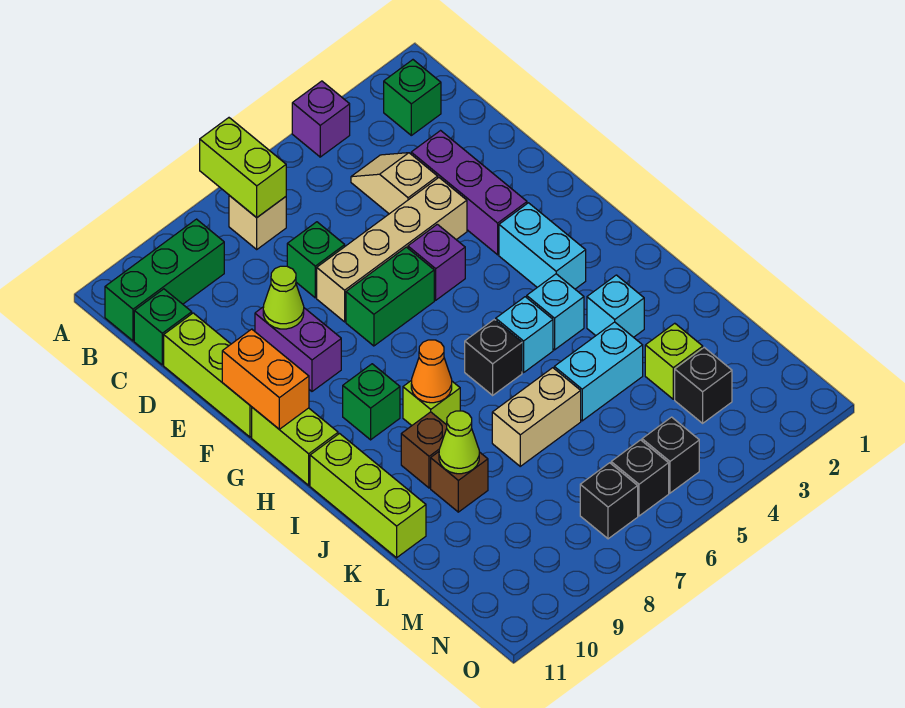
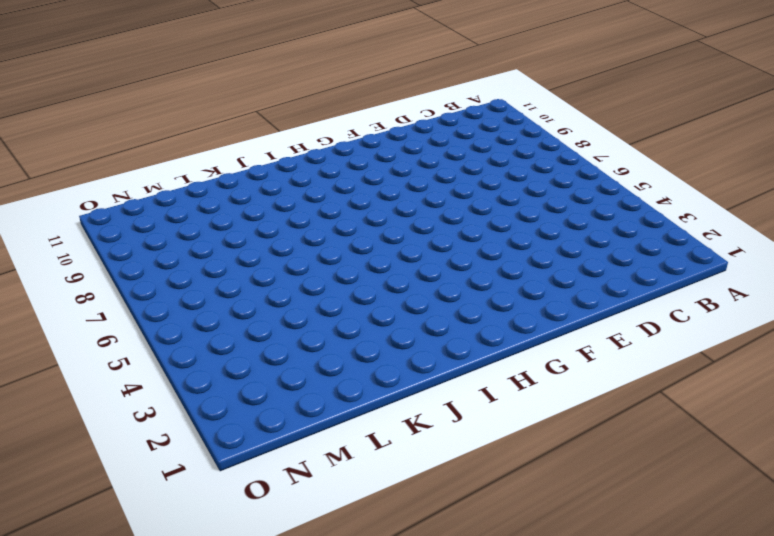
none -> purple 1x1 brick [292,81,350,157]
none -> green 1x1 brick [384,60,441,135]
none -> tan 1x1 brick [229,195,286,249]
none -> green 1x3 brick [105,219,224,341]

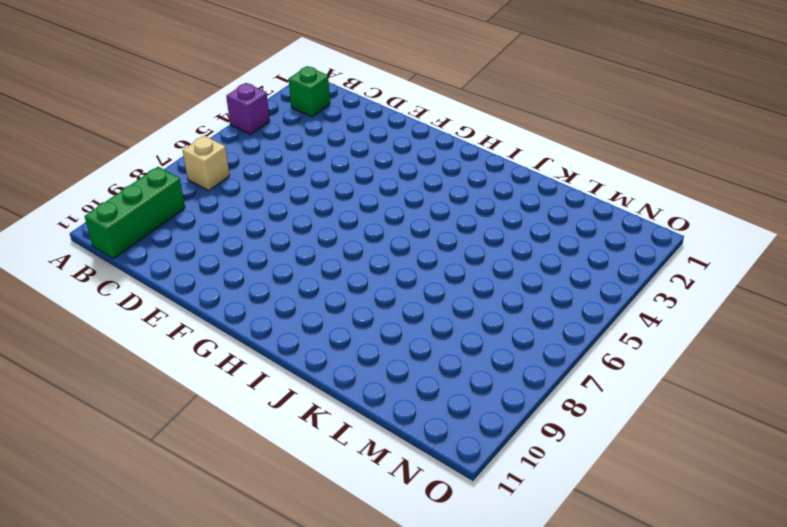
none -> tan 1x2 slope [351,153,438,214]
none -> green 1x1 brick [134,289,192,365]
none -> purple 1x3 brick [411,131,527,255]
none -> green 1x1 brick [287,222,345,298]

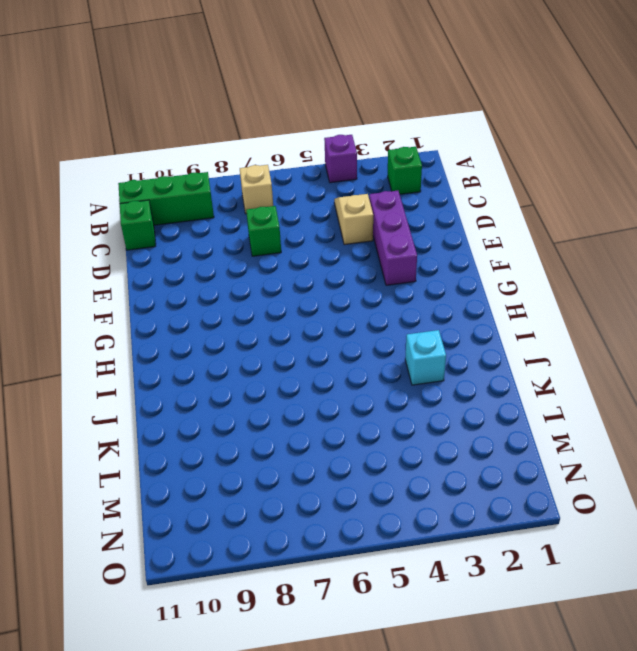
none -> lime 1x3 brick [164,313,252,437]
none -> tan 1x4 brick [317,178,467,322]
none -> purple 1x2 brick [255,307,341,391]
none -> purple 1x1 brick [408,224,465,300]

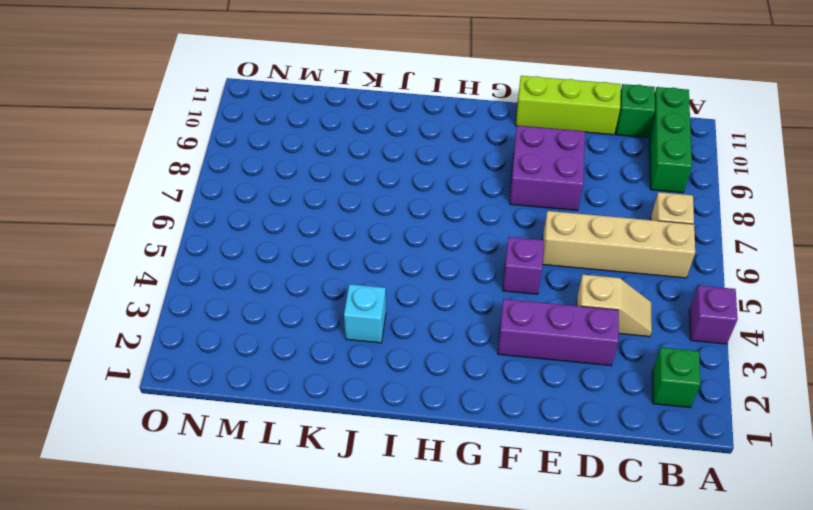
tan 1x4 brick [542,211,695,278] -> tan 1x4 brick turned to [317,178,467,322]
purple 2x2 brick [510,126,585,211] -> purple 1x2 brick [255,307,341,391]
none -> green 1x1 brick [287,222,345,298]
none -> green 1x2 brick [346,247,434,346]
none -> cyan 1x2 brick [499,203,586,289]
none -> lime 1x2 brick [252,407,338,485]

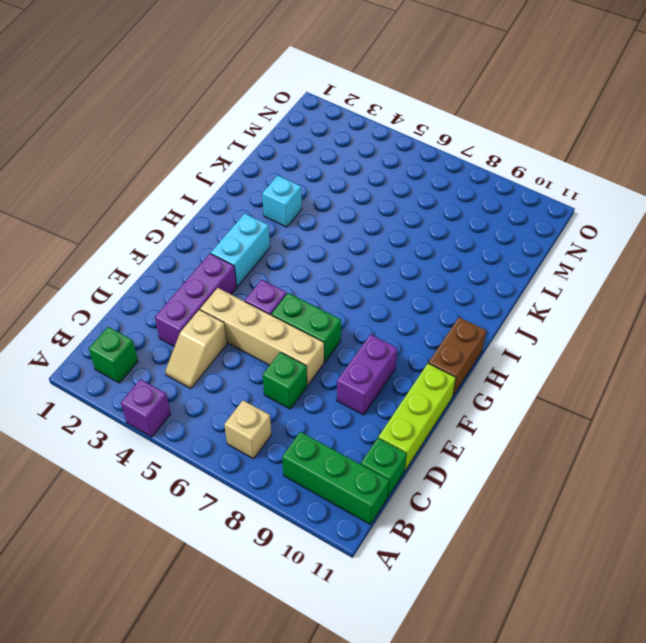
brown 1x2 brick [429,317,486,397] -> lime 1x2 brick [252,407,338,485]
none -> green 1x1 brick [343,364,400,440]
none -> cyan 1x1 brick [527,274,584,350]
none -> cyan 1x1 brick [496,297,553,373]
none -> black 1x1 brick [465,320,522,395]

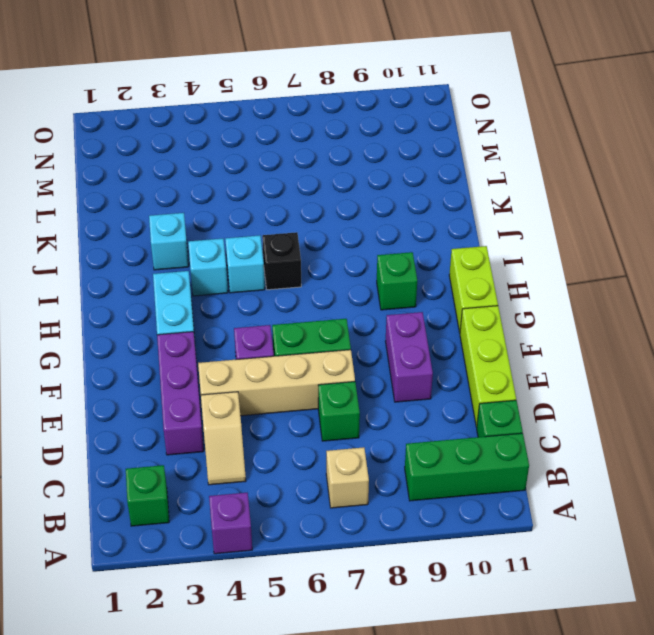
none -> lime 1x1 brick [403,380,460,425]
none -> lime 1x3 brick [310,434,426,558]
none -> brown 1x1 brick [401,412,447,488]
none -> cyan 1x2 brick [554,322,643,421]

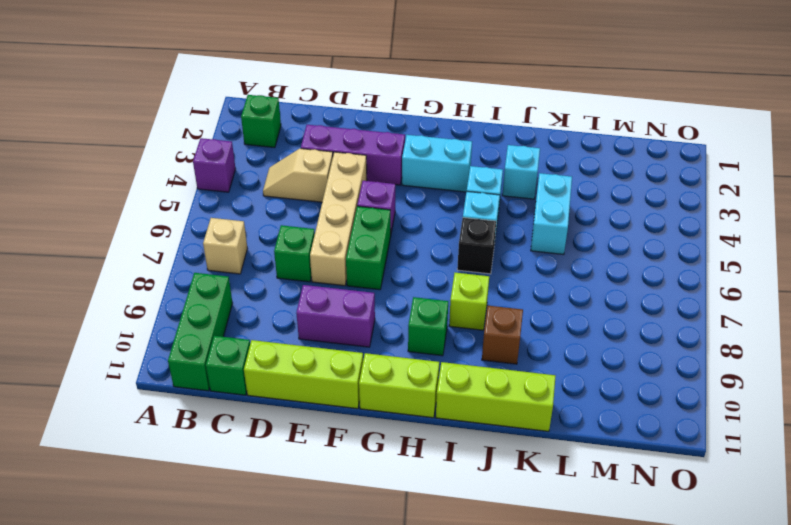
none -> tan 1x2 brick [492,368,581,466]
none -> brown 1x1 brick [431,452,488,512]
none -> lime 1x1 brick [645,323,703,399]
none -> black 1x1 brick [675,348,732,423]

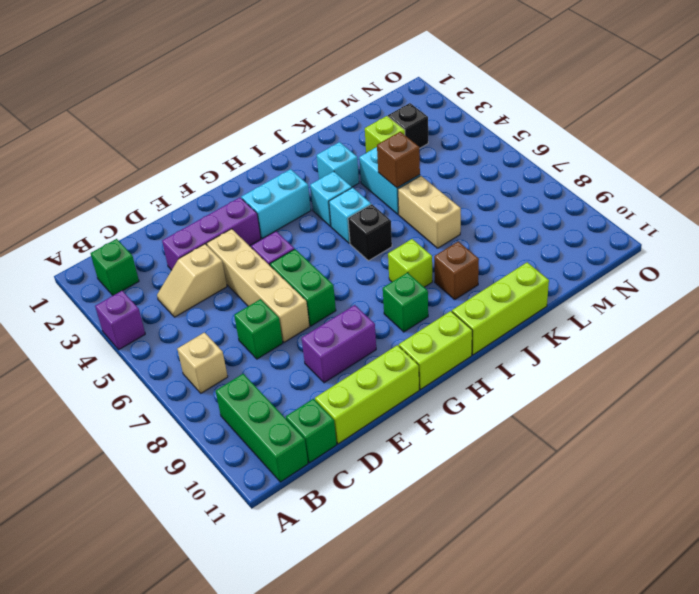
brown 1x1 brick [377,132,420,188] -> brown 1x1 brick moved to [431,452,488,512]
none -> black 1x1 brick [642,417,699,493]
none -> black 1x1 brick [611,440,669,516]
none -> black 1x1 brick [580,463,638,539]
none -> lime 1x2 brick [200,118,286,218]

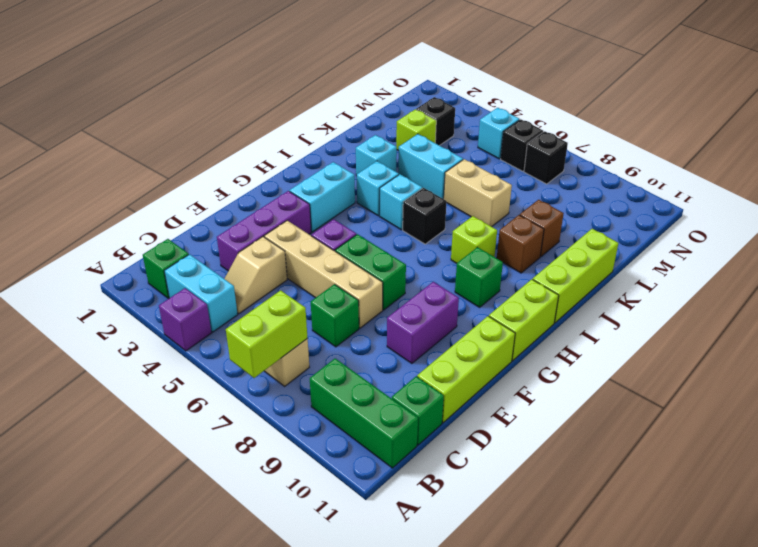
cyan 1x2 brick [164,254,238,332] -> none
cyan 1x1 brick [478,108,519,159] -> black 1x1 brick [642,417,699,493]
none -> lime 1x1 cone [263,266,304,329]
none -> orange 1x2 brick [222,329,309,429]
none -> orange 1x1 cone [411,340,452,403]
none -> lime 1x1 cone [439,411,479,474]

